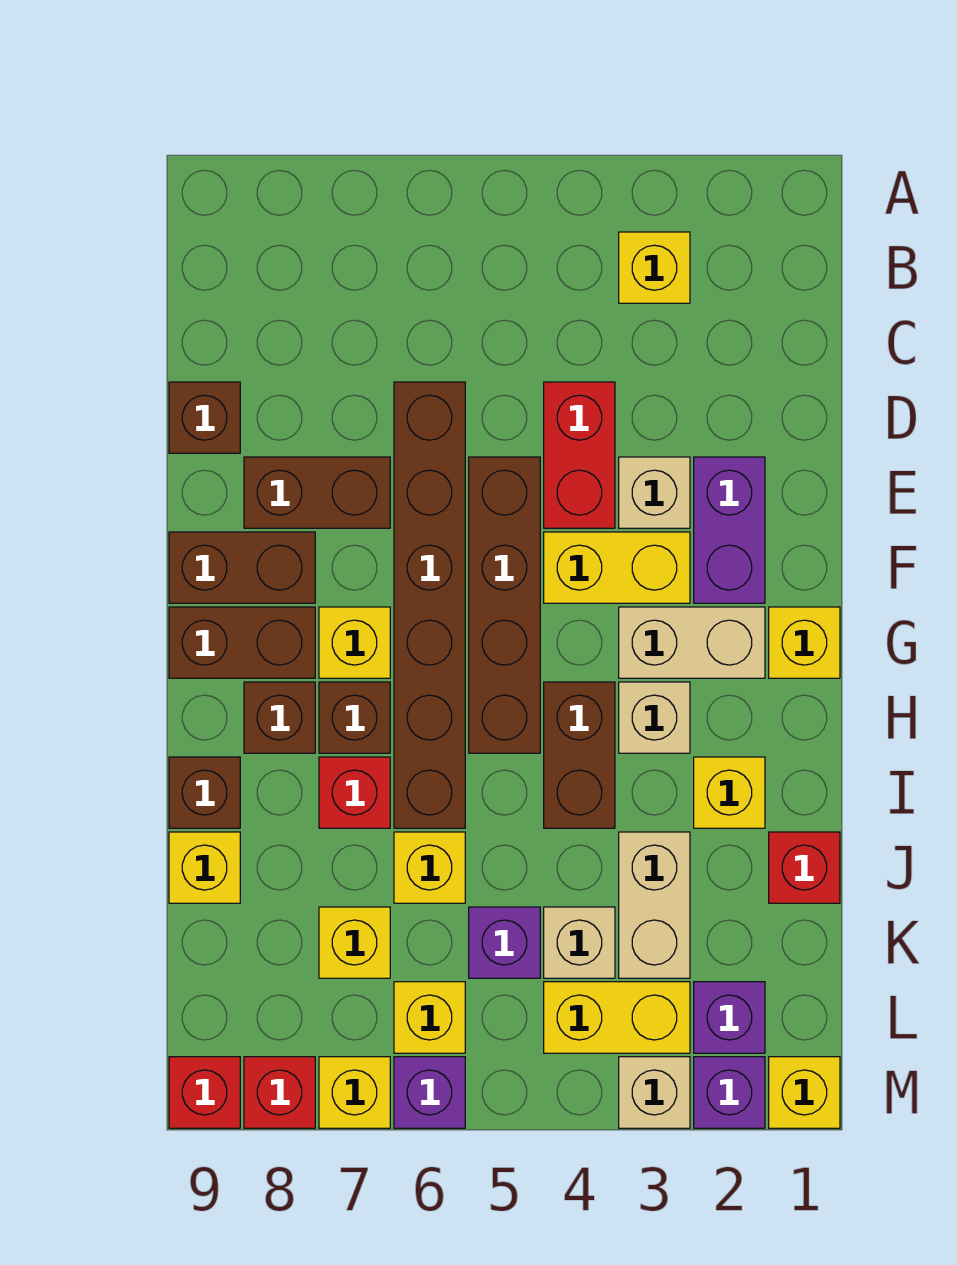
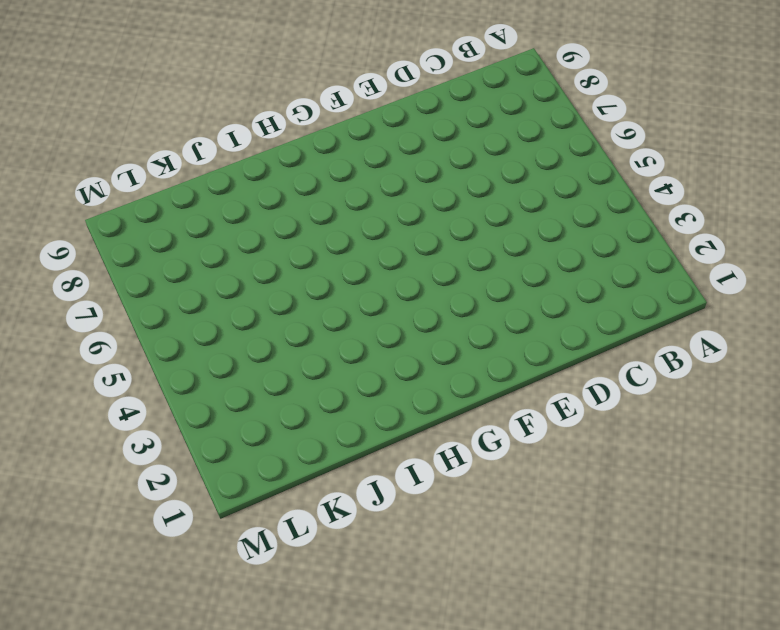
none -> yellow 1x1 brick [619,232,690,303]
none -> red 1x2 brick [544,382,615,528]
none -> brown 1x6 brick [394,382,465,828]
none -> brown 1x1 brick [169,382,240,453]

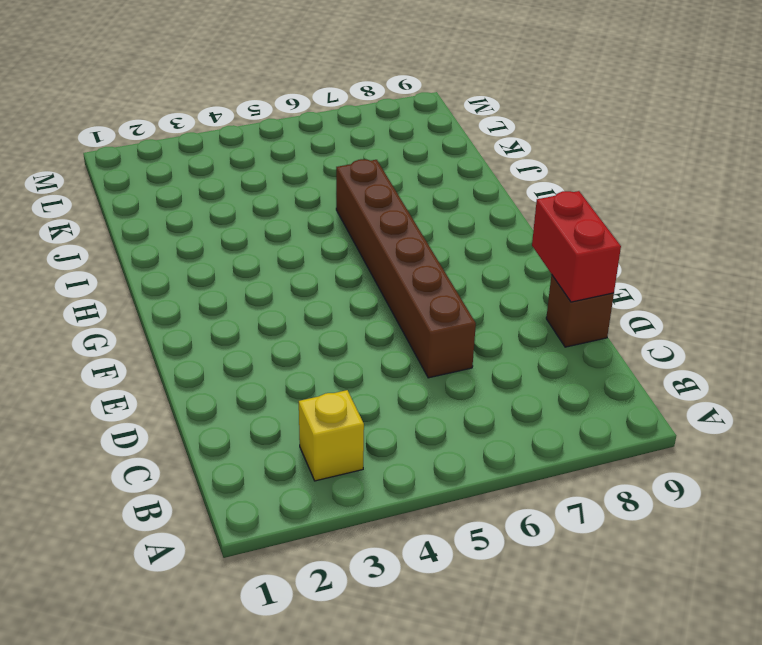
red 1x2 brick [532,191,621,302] -> red 1x2 brick moved to [544,382,615,528]
none -> purple 1x2 brick [694,457,765,603]
none -> tan 1x1 brick [619,457,690,528]
none -> brown 1x4 brick [469,457,540,753]
none -> brown 1x2 brick [244,457,390,528]

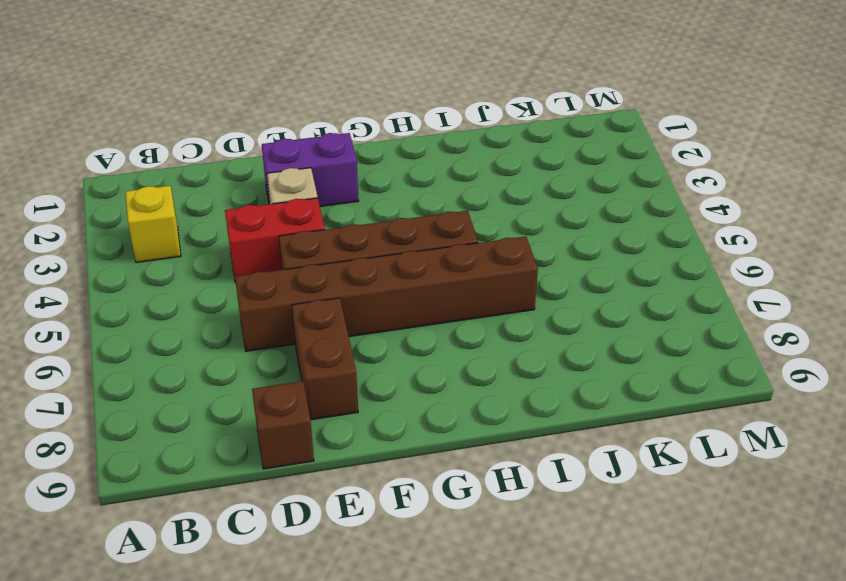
none -> yellow 1x2 brick [544,532,690,603]
none -> brown 1x2 brick [169,532,315,603]
none -> yellow 1x1 brick [769,607,840,678]
none -> tan 1x2 brick [619,607,765,678]

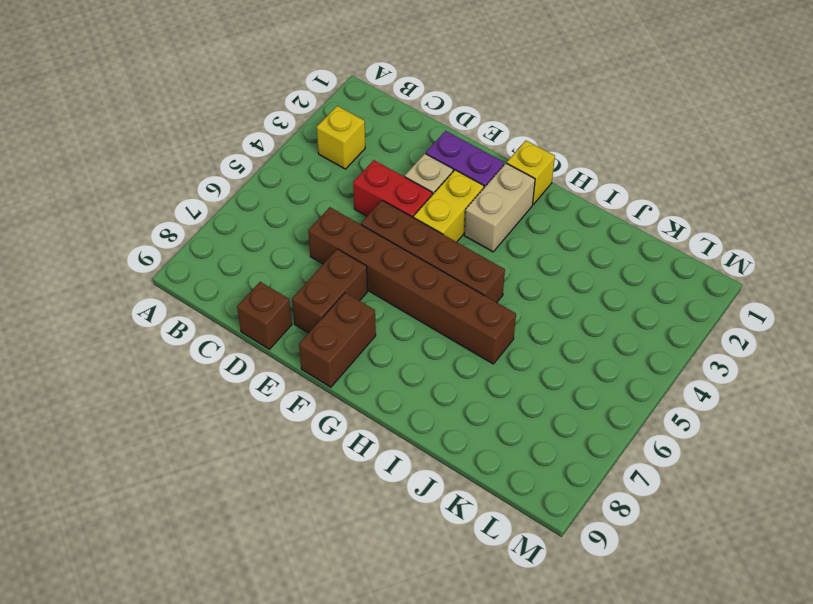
none -> yellow 1x1 brick [319,607,390,678]
none -> brown 1x2 brick [169,607,315,678]
none -> tan 1x1 brick [619,682,690,753]
none -> brown 1x2 brick [544,682,615,828]

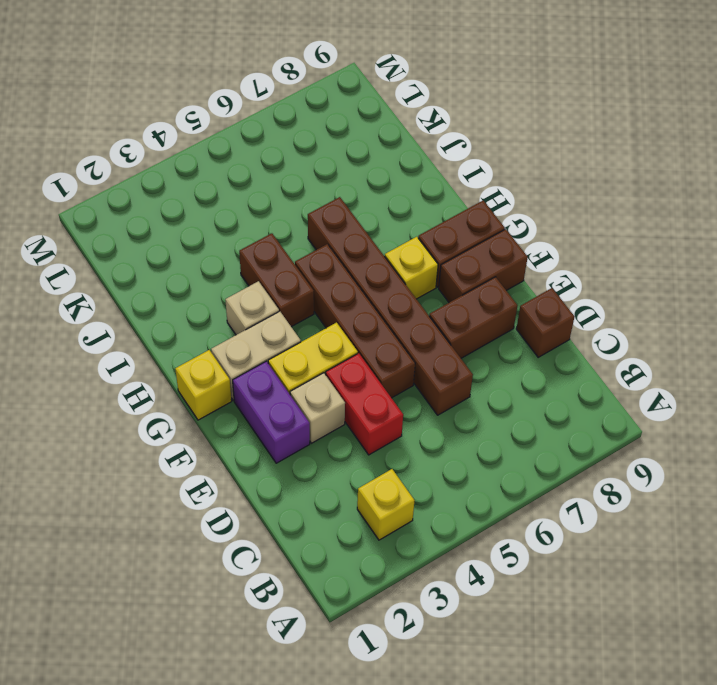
none -> brown 1x1 brick [319,682,390,753]
none -> brown 1x1 brick [244,682,315,753]
none -> yellow 1x1 brick [694,757,765,828]
none -> red 1x1 brick [319,757,390,828]

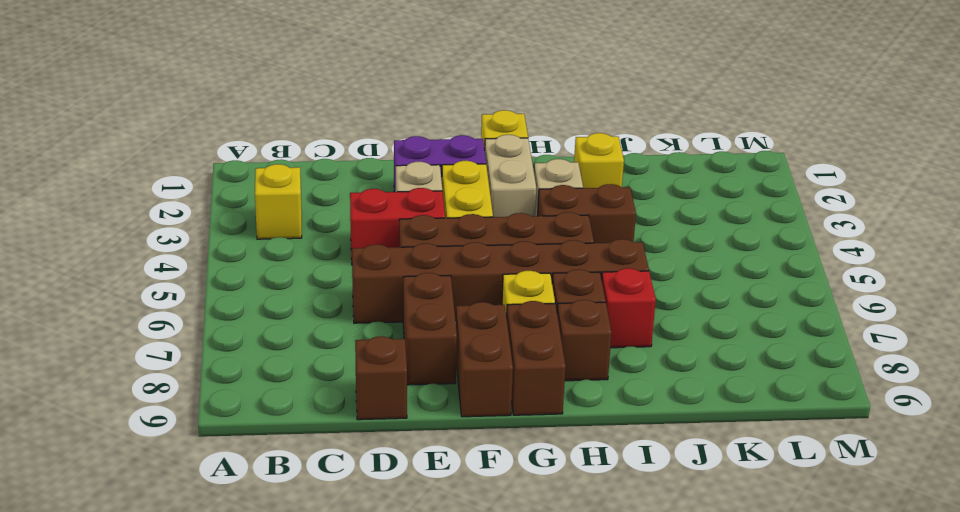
none -> brown 1x1 brick [169,757,240,828]
none -> red 1x1 brick [769,832,840,903]
none -> tan 1x2 brick [619,832,690,978]
none -> yellow 1x1 brick [394,832,465,903]

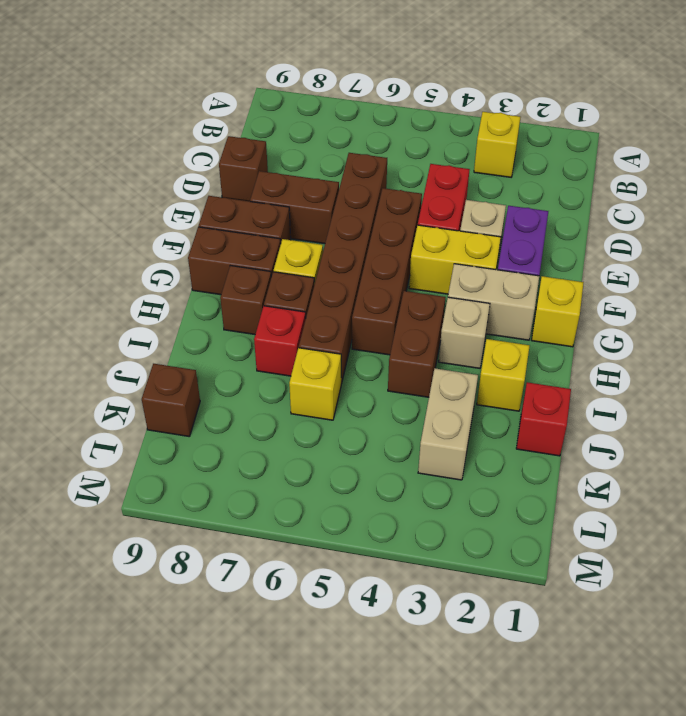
brown 1x1 brick [142,364,200,437] -> brown 1x1 brick moved to [169,757,240,828]
none -> yellow 1x1 brick [169,832,240,903]
none -> tan 1x1 brick [544,907,615,978]
none -> purple 1x1 brick [469,907,540,978]
none -> yellow 1x1 brick [319,907,390,978]

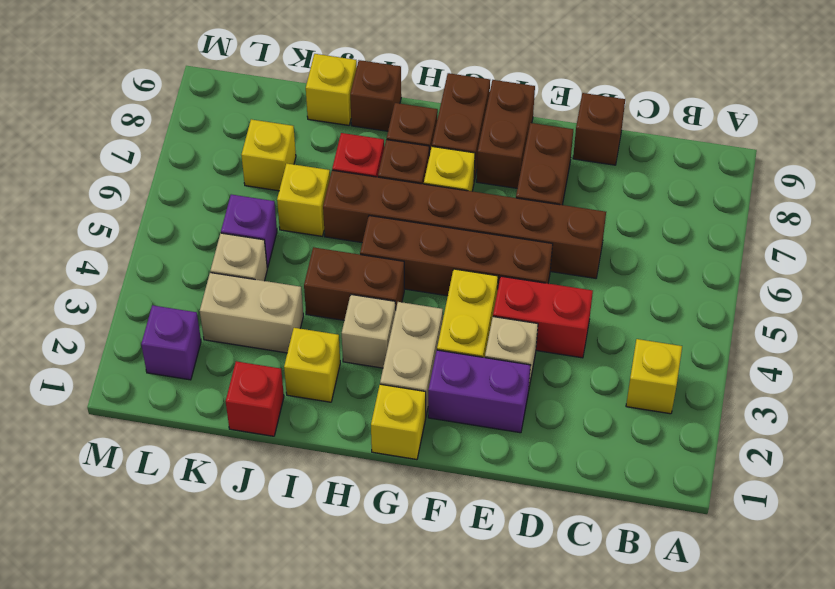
none -> yellow 1x2 brick [544,982,690,1053]
none -> yellow 1x1 brick [394,982,465,1053]
none -> yellow 1x1 brick [769,1057,840,1128]
none -> purple 1x1 brick [694,1057,765,1128]

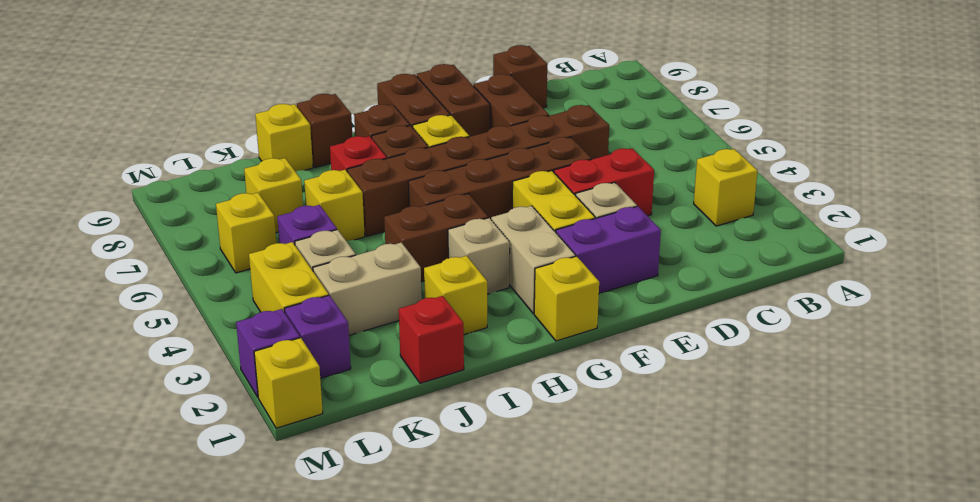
none -> tan 1x1 brick [619,1057,690,1128]
none -> purple 1x1 brick [394,1057,465,1128]
none -> yellow 1x1 brick [319,1057,390,1128]
none -> red 1x1 brick [244,1057,315,1128]

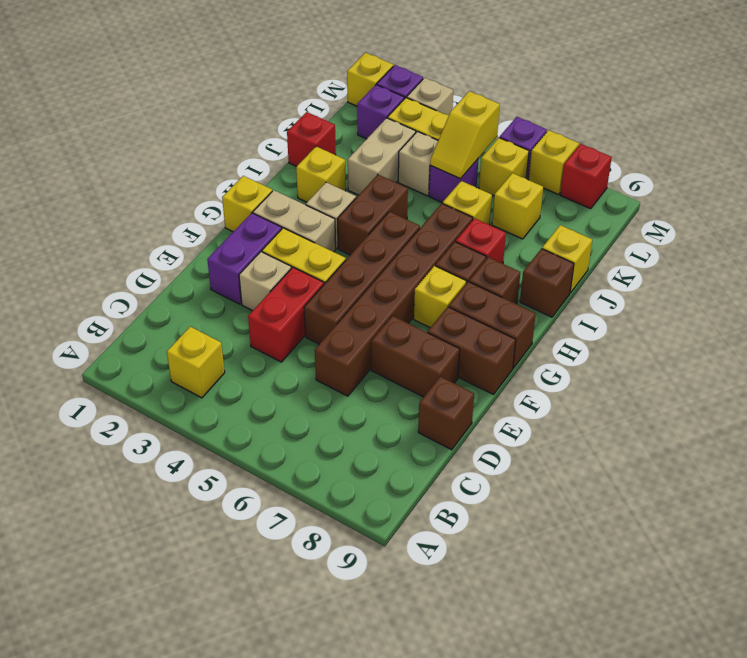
yellow 1x2 slope [430,91,500,179] -> none
none -> red 1x1 brick [169,1057,240,1128]

